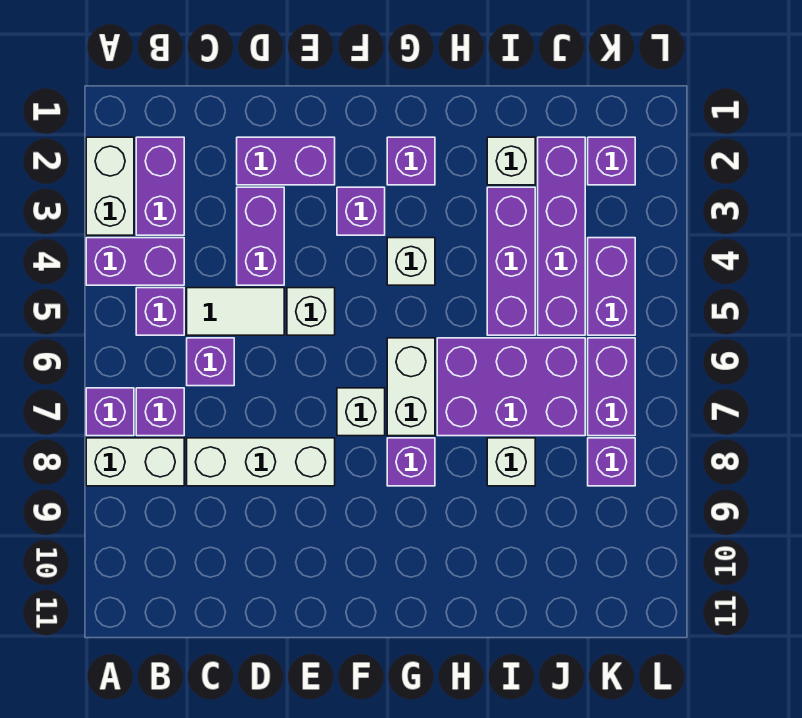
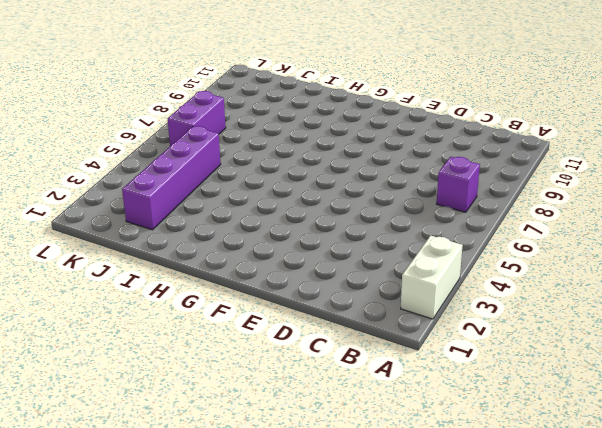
none -> purple 1x2 brick [86,238,184,285]
none -> purple 1x1 brick [86,388,134,436]
none -> white 1x2 brick [86,438,184,486]

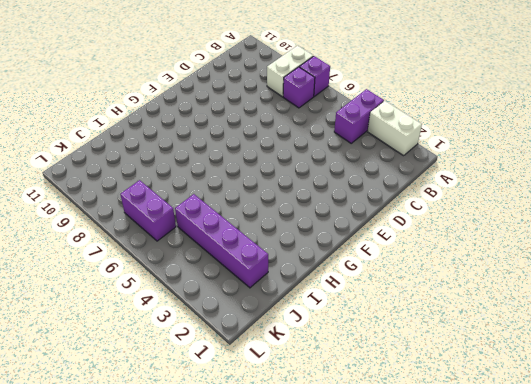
none -> purple 1x2 brick [136,137,184,235]
none -> purple 1x1 brick [136,288,184,335]
none -> white 1x2 tile [187,288,284,335]

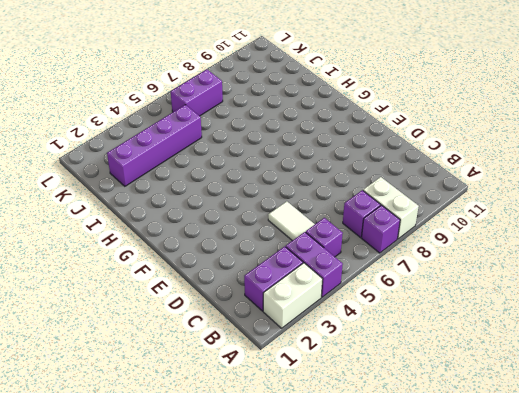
none -> purple 1x1 brick [187,338,234,386]
none -> white 1x3 brick [187,438,335,486]
none -> purple 1x2 brick [237,137,335,185]

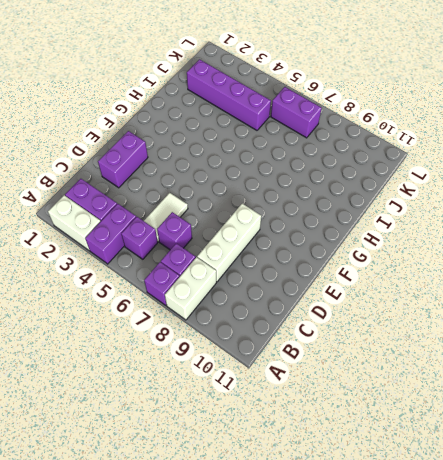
none -> purple 1x2 brick [237,187,284,285]
none -> white 1x1 brick [287,288,335,335]
none -> purple 1x1 brick [337,187,385,235]

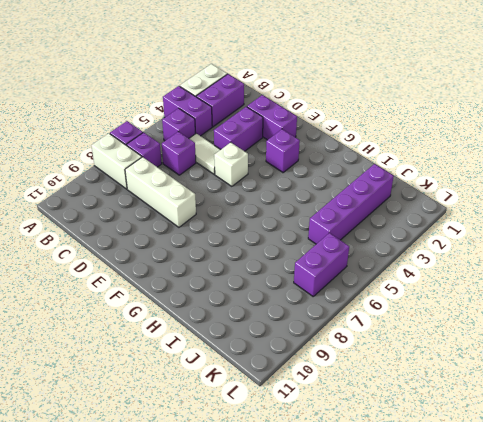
none -> white 1x1 brick [337,388,385,436]
none -> purple 1x1 brick [387,137,435,185]
none -> white 1x1 brick [387,238,435,285]

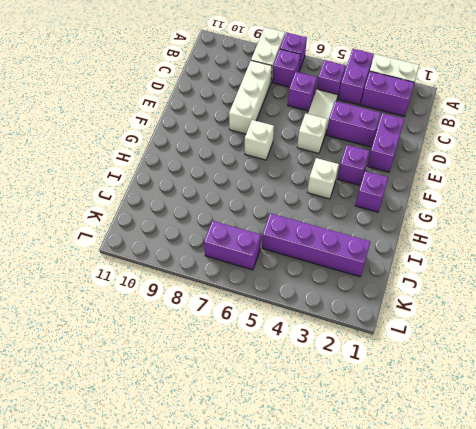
none -> white 1x2 brick [387,338,435,436]
none -> purple 1x1 brick [387,438,435,486]
none -> purple 2x3 brick [437,338,585,436]

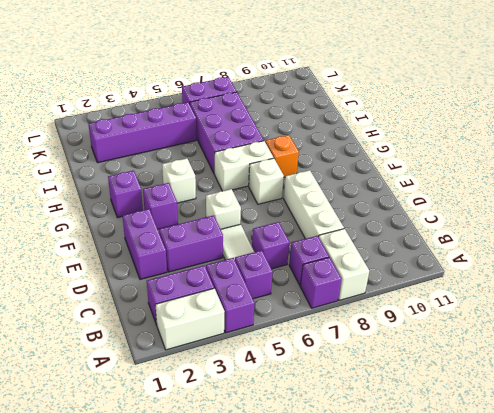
orange 1x1 brick [265,135,299,177] -> purple 1x1 brick [387,438,435,486]
none -> white 1x1 brick [487,137,535,185]
none -> purple 1x3 brick [487,187,535,335]
none -> white 1x1 brick [487,438,535,486]

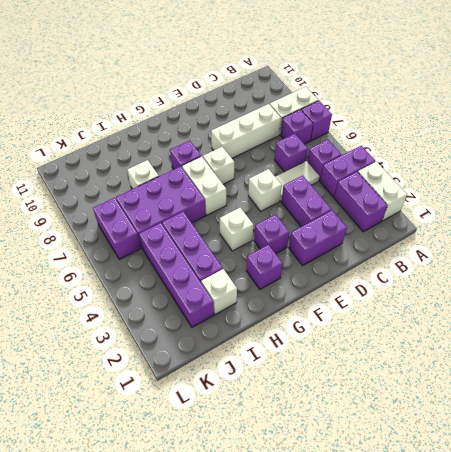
none -> purple 1x1 brick [588,137,635,185]
none -> purple 1x2 brick [588,238,635,335]
none -> purple 1x1 brick [588,438,635,486]

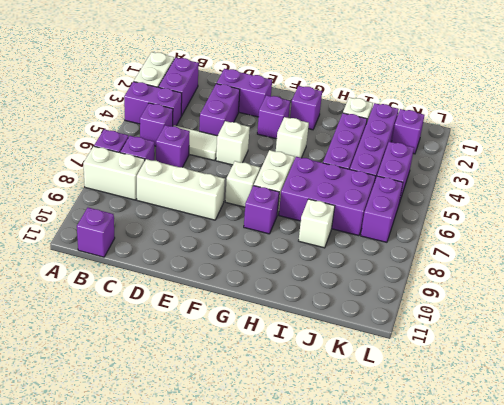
purple 1x1 brick [77,208,115,257] -> purple 1x1 brick moved to [588,438,635,486]

